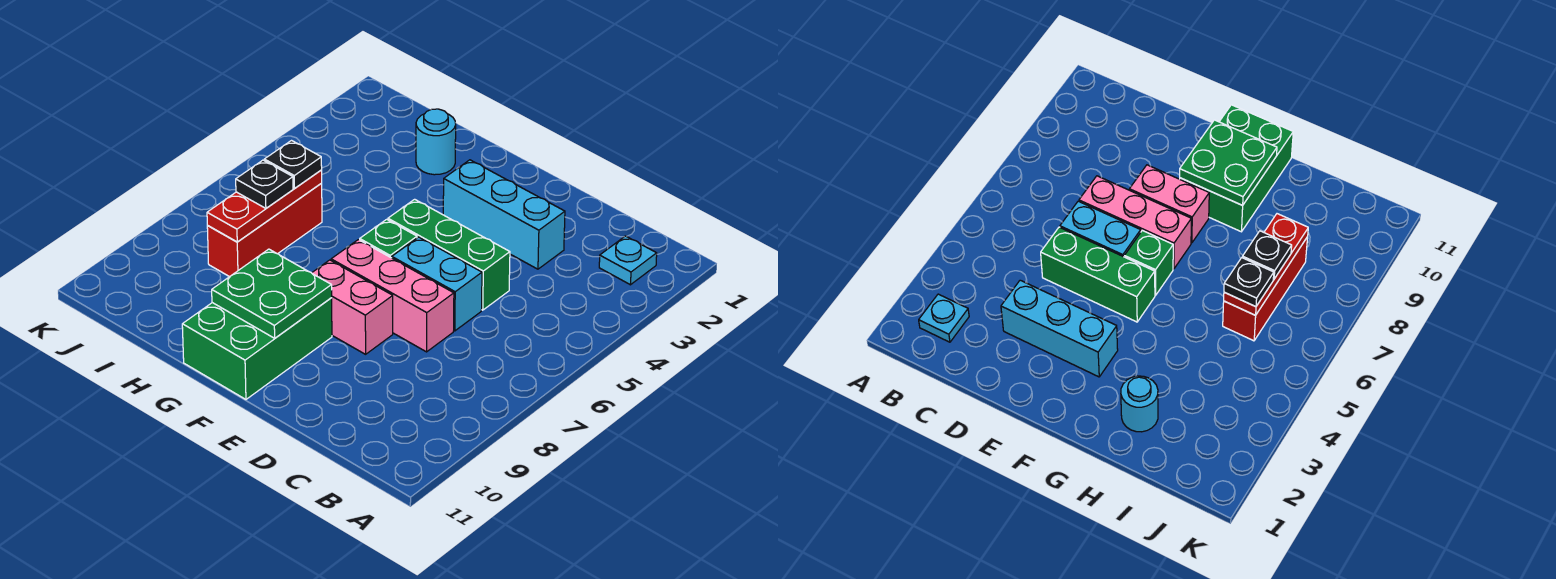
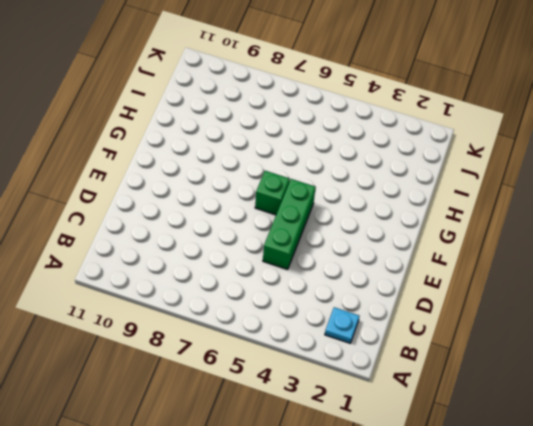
none -> cyan 1x3 brick [443,160,565,269]
none -> cyan 1x2 brick [392,237,482,331]
none -> pink 1x3 brick [331,240,454,352]

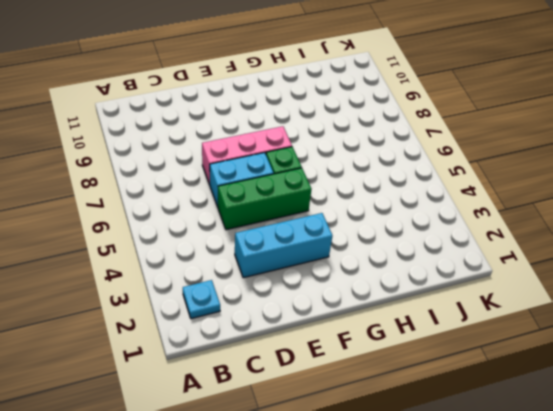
none -> pink 1x2 brick [312,260,393,354]
none -> green 2x3 brick [182,298,332,399]
none -> cyan 1x1 round brick [416,109,456,175]

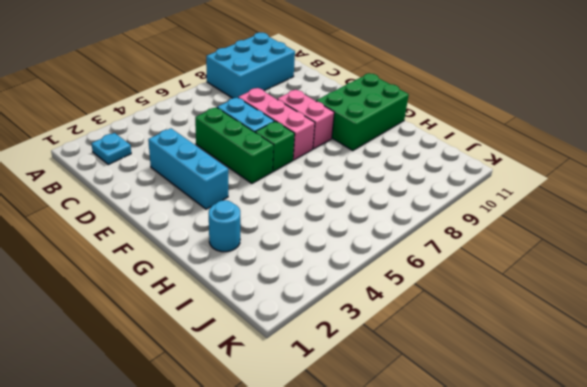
cyan 2x3 brick [206,32,295,98] -> none
none -> red 1x3 brick [207,184,322,277]
none -> green 2x2 plate [212,249,332,338]
none -> red 1x3 plate [207,170,322,242]

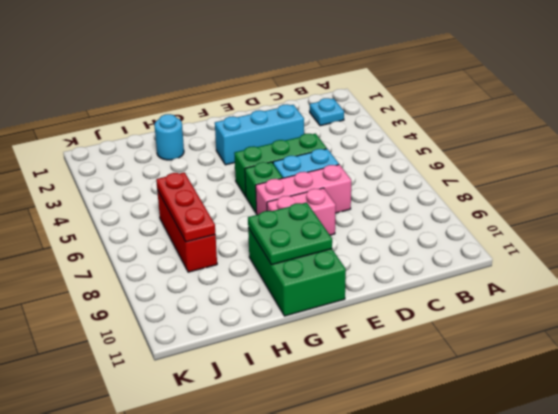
none -> black 1x1 plate [264,141,322,188]
none -> black 1x1 plate [236,160,293,208]

